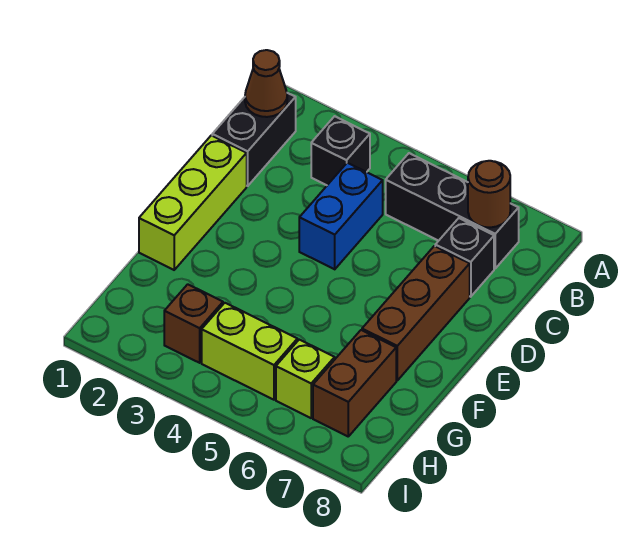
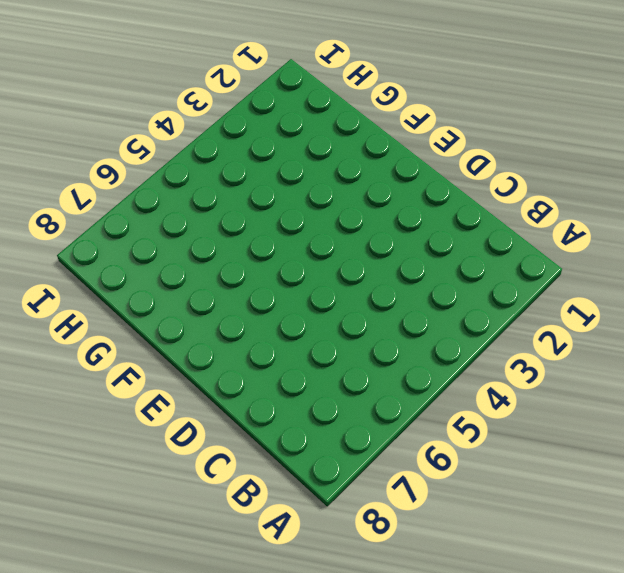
none -> black 1x2 brick [212,93,296,186]
none -> black 1x1 brick [311,116,370,185]
none -> black 1x3 brick [386,153,519,268]

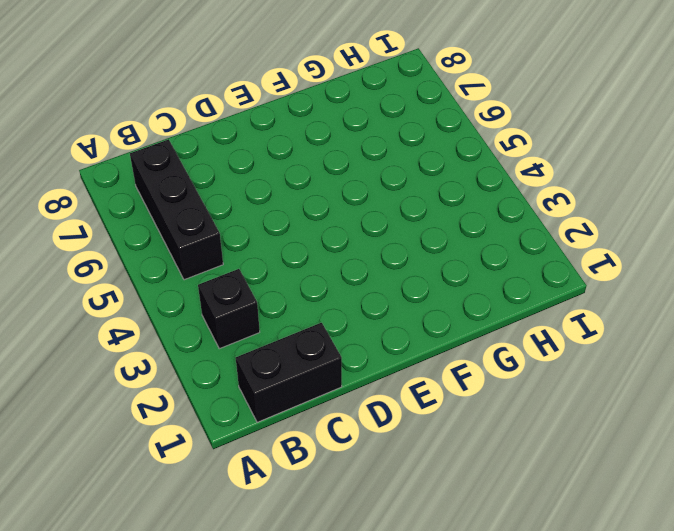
none -> blue 1x2 brick [299,163,383,269]
none -> black 1x1 brick [435,218,494,297]
none -> lime 1x3 brick [139,135,247,270]

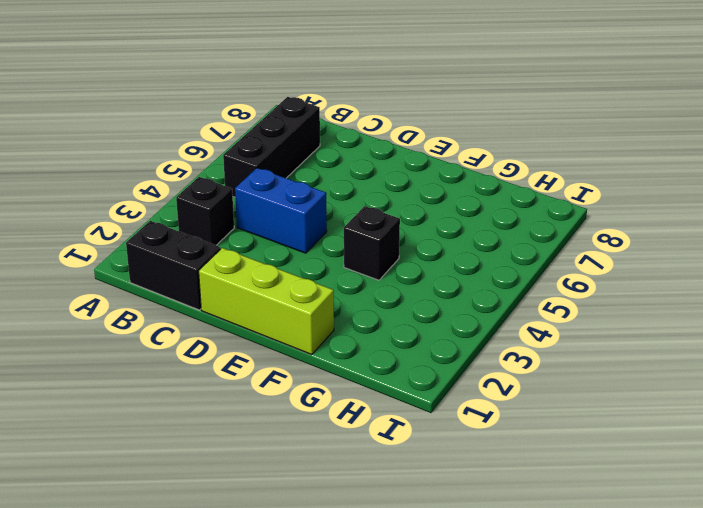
black 1x1 brick [344,206,400,280] -> black 1x1 brick moved to [435,218,494,297]
none -> brown 1x3 brick [362,246,470,380]
none -> brown 1x2 brick [313,330,396,436]
none -> brown 1x1 brick [164,284,223,363]

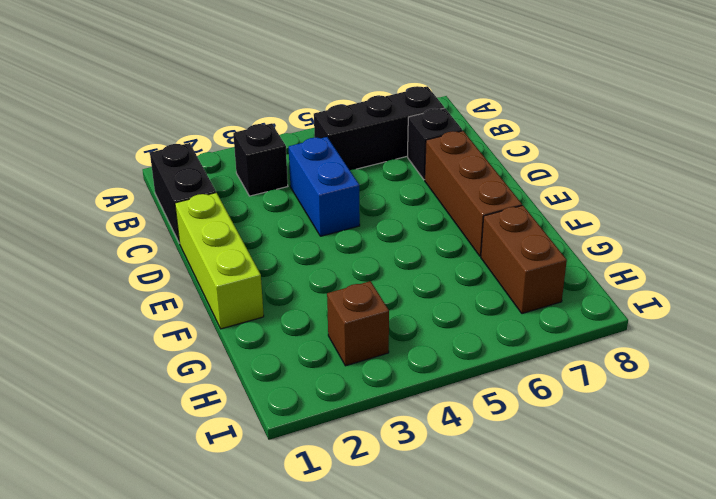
none -> lime 1x2 brick [202,303,297,400]
none -> lime 1x1 brick [276,340,335,418]
none -> brown 1x1 cone [245,50,287,117]

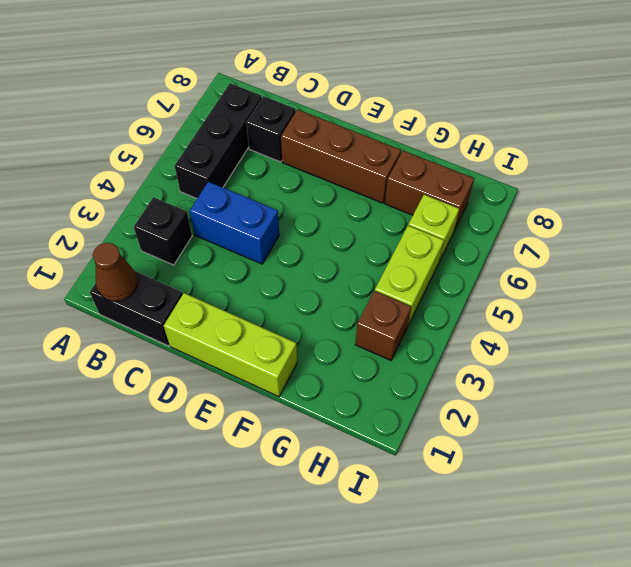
none -> brown 1x1 round brick [468,161,510,228]

